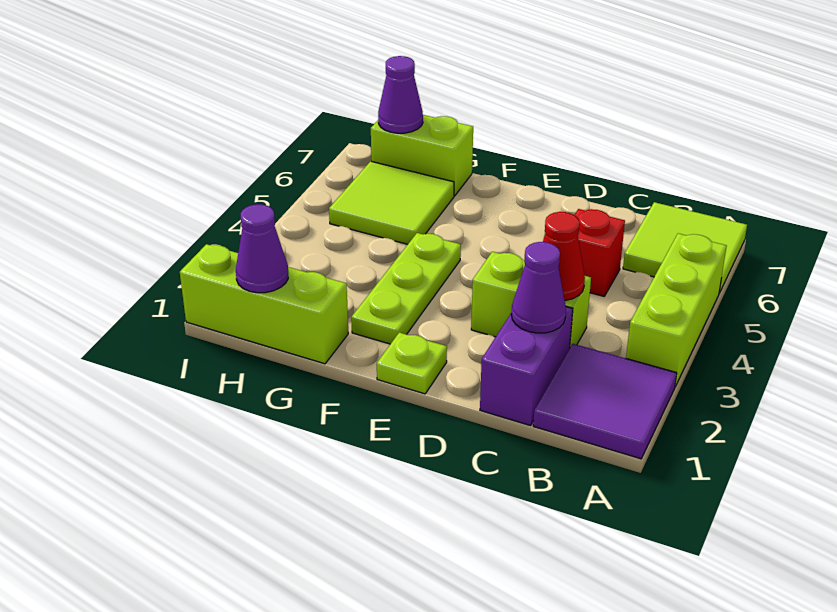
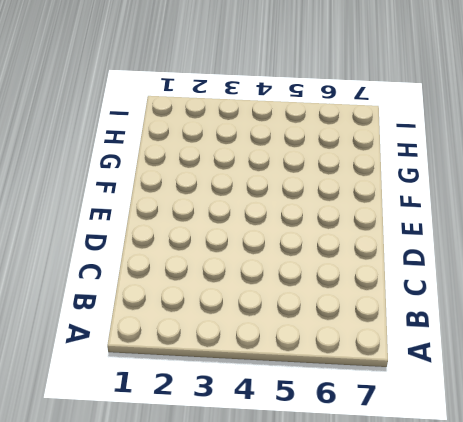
none -> purple 2x2 tile [533,344,677,459]
none -> lime 1x3 brick [626,233,727,386]
none -> lime 2x2 tile [623,202,747,293]

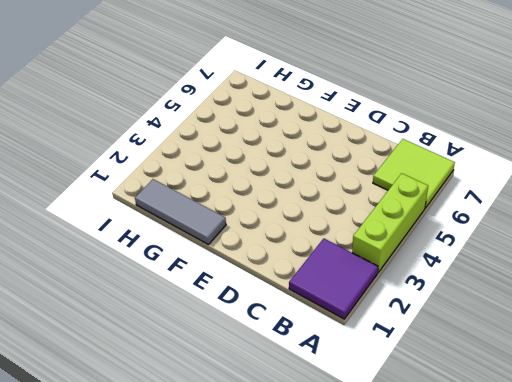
grey 1x3 tile [135,179,226,245] -> lime 1x3 brick [180,244,348,364]
none -> purple 1x2 brick [480,307,573,426]
none -> lime 1x2 brick [471,252,591,347]
none -> red 1x1 brick [575,209,625,296]

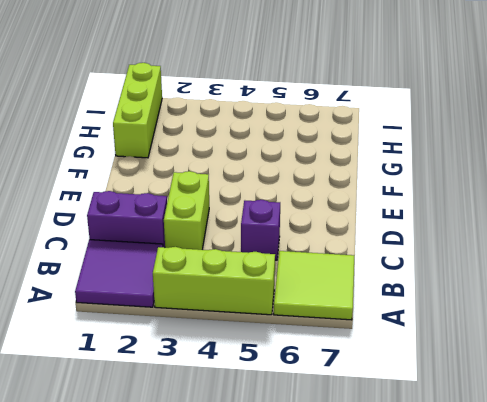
purple 1x1 brick [241,200,280,260] -> red 1x1 brick [575,209,625,296]
none -> lime 1x1 plate [377,332,447,394]
none -> lime 1x3 plate [351,233,461,344]
none -> lime 2x2 tile [329,161,454,244]

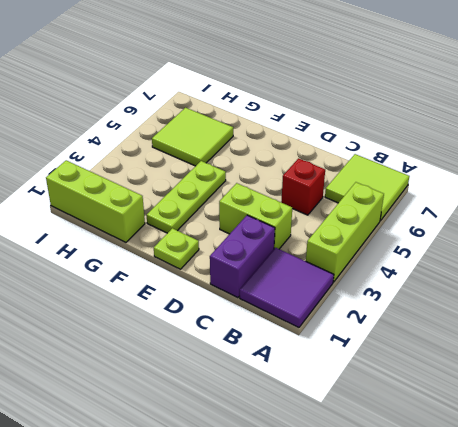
none -> lime 1x2 brick [371,115,473,196]
none -> purple 1x1 cone [511,242,566,333]
none -> red 1x1 cone [543,212,585,301]

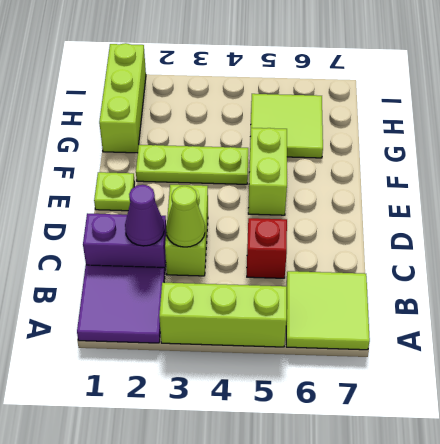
lime 1x1 cone [166,186,205,247] -> red 1x1 cone [543,212,585,301]
lime 1x2 brick [248,128,287,215] -> lime 1x2 brick moved to [371,115,473,196]
none -> purple 1x1 cone [236,204,288,293]
none -> purple 1x1 cone [378,56,423,133]

